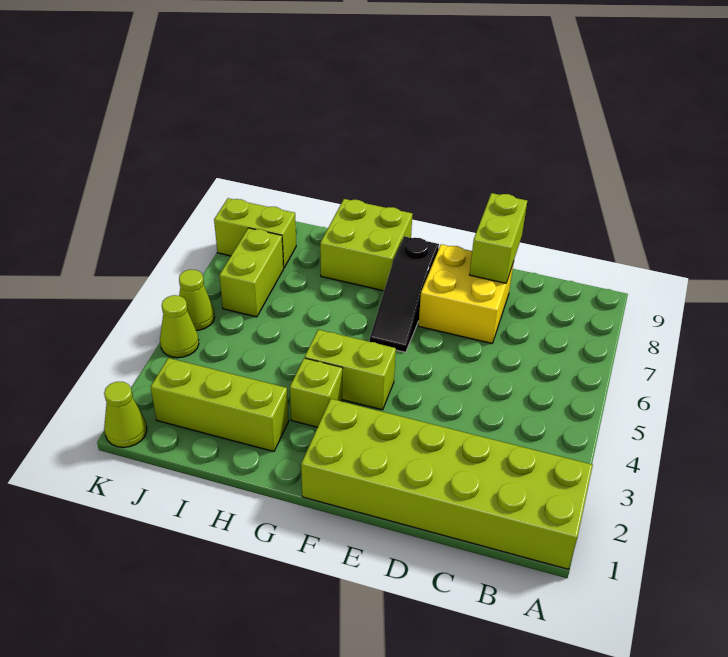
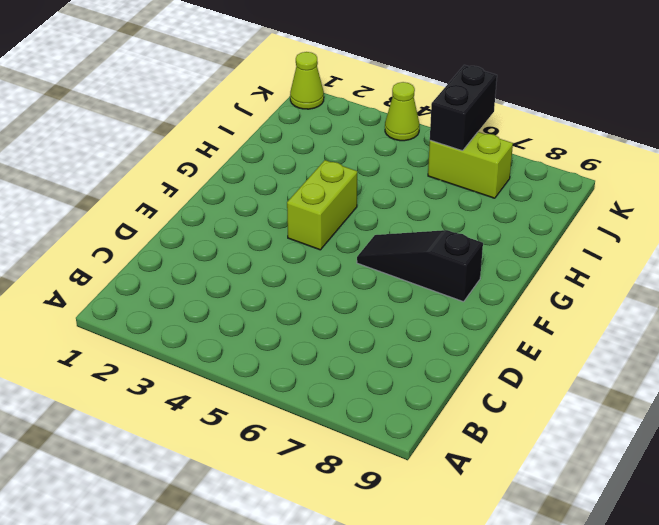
black 1x2 brick [430,65,497,151] -> none
none -> lime 2x6 brick [301,399,593,569]
none -> yellow 2x2 brick [418,244,514,343]
none -> lime 1x1 brick [290,358,343,427]

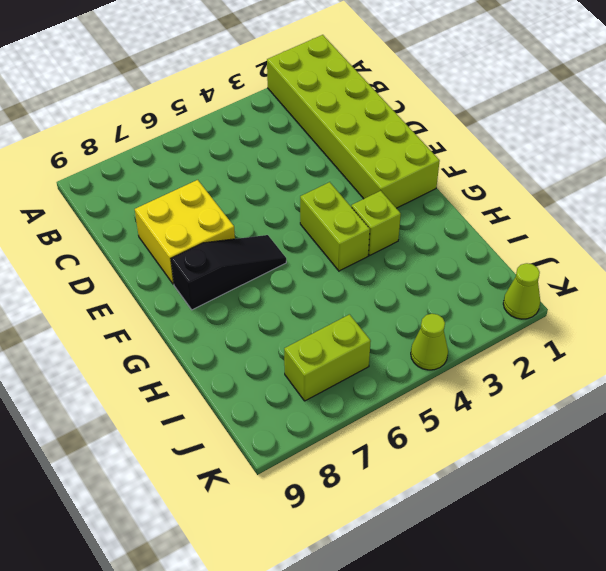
none -> lime 2x2 brick [320,199,412,291]
none -> lime 1x3 brick [151,358,289,451]
none -> lime 1x2 brick [214,198,296,267]

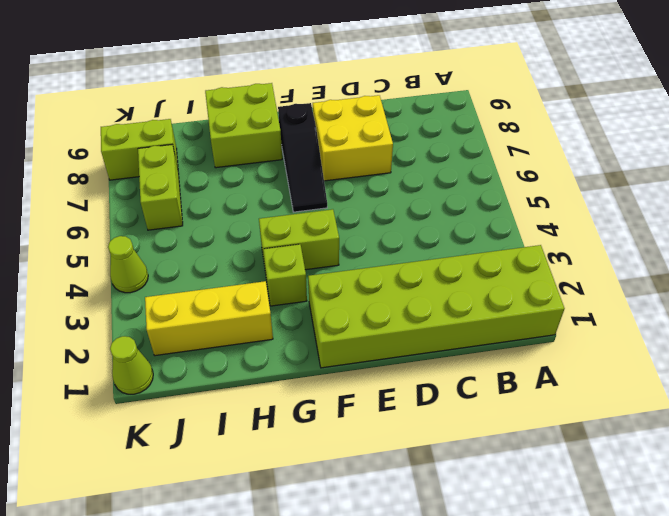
yellow 1x3 brick [145,281,273,356] -> lime 1x3 brick [151,358,289,451]
none -> lime 1x1 cone [179,270,215,330]
none -> lime 1x2 brick [470,193,527,283]

